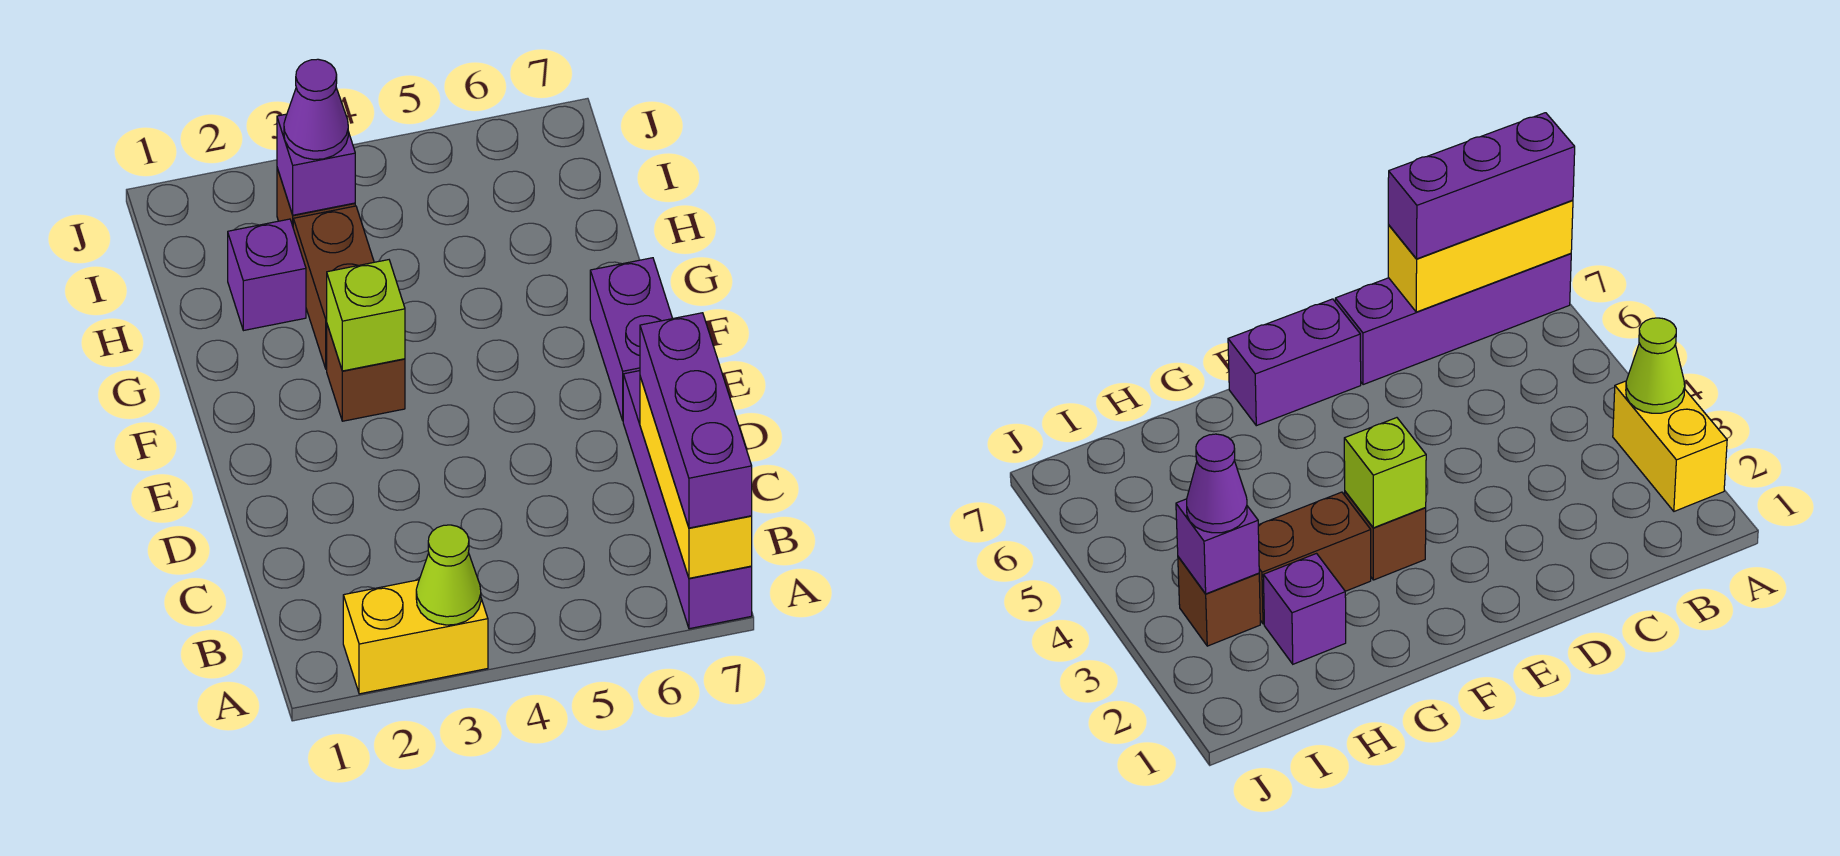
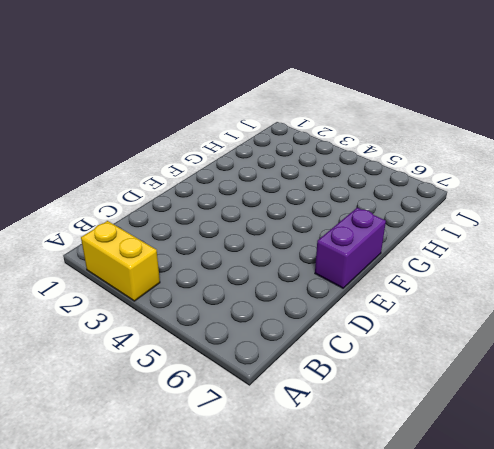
none -> purple 1x4 brick [623,371,752,629]
none -> brown 1x1 brick [327,325,405,421]
none -> brown 1x2 brick [293,206,374,369]

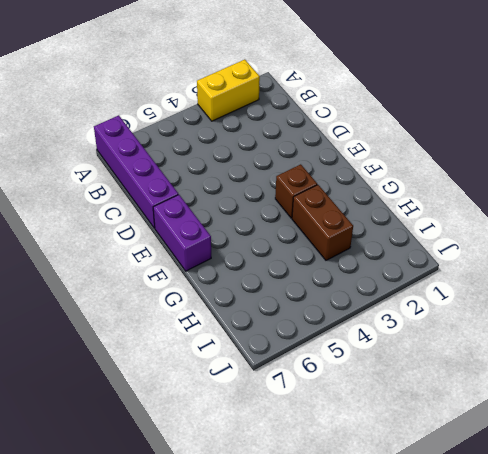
none -> purple 1x1 brick [228,219,306,331]
none -> brown 1x1 brick [1178,557,1260,646]
none -> lime 1x1 cone [416,525,481,625]

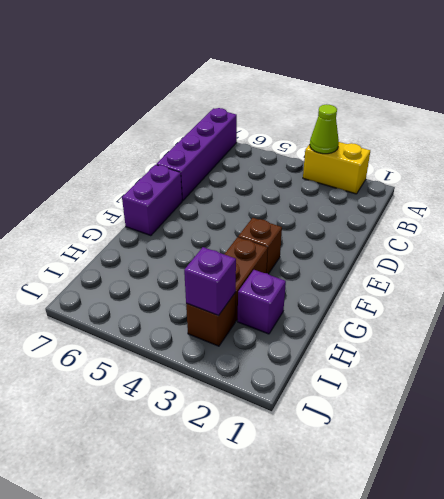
none -> yellow 1x3 brick [640,377,752,578]
none -> lime 1x1 brick [327,260,405,371]
none -> purple 1x3 brick [640,313,752,528]

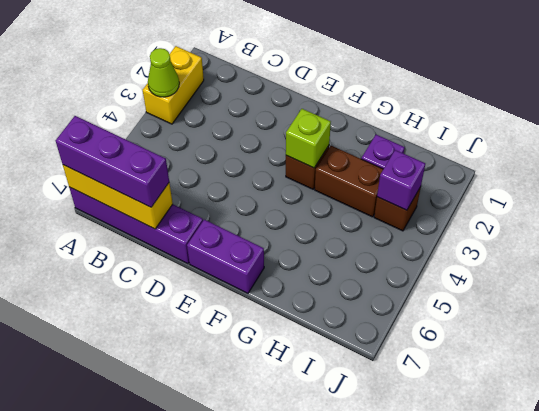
none -> purple 1x1 cone [284,59,348,159]

